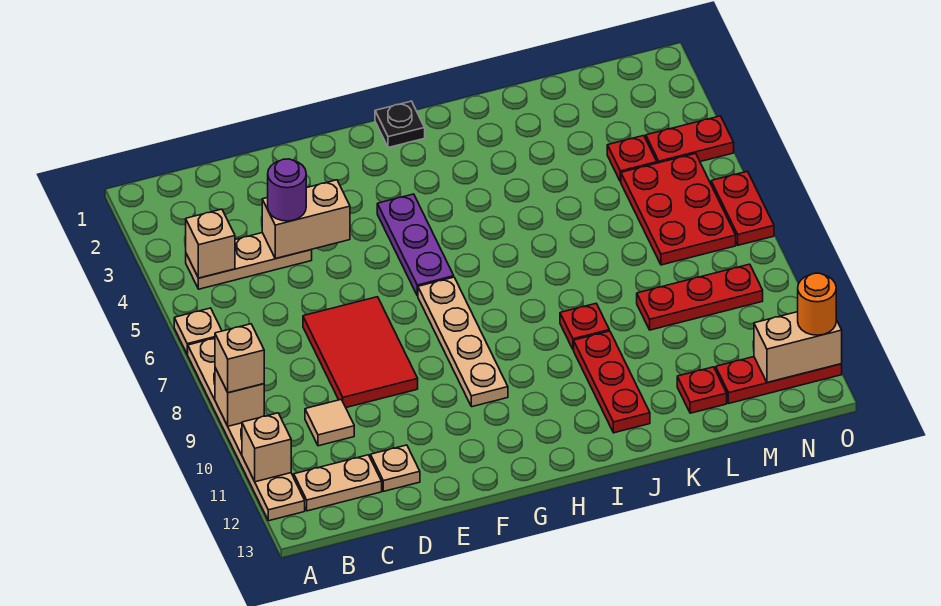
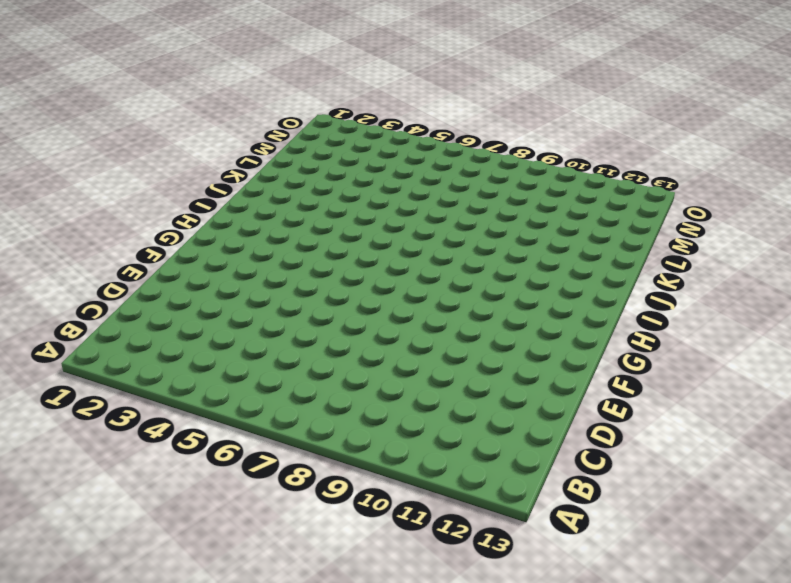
none -> tan 1x1 plate [174,308,222,354]
none -> tan 1x6 plate [187,338,305,521]
none -> tan 1x3 plate [186,233,312,289]

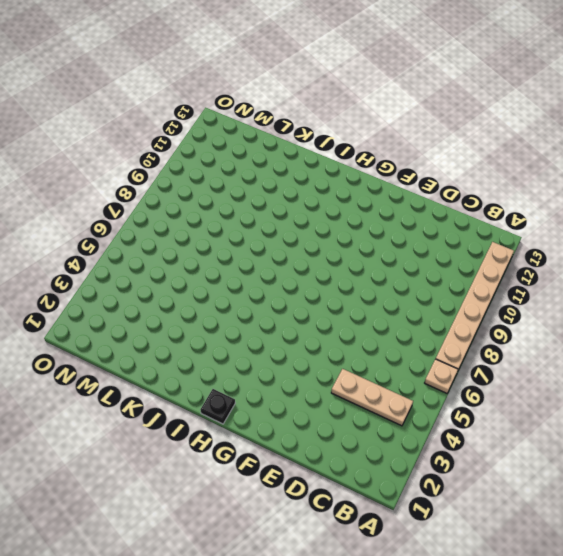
none -> tan 1x2 plate [294,455,382,511]
none -> tan 1x1 tile [305,399,354,446]
none -> red 2x3 tile [303,297,418,407]

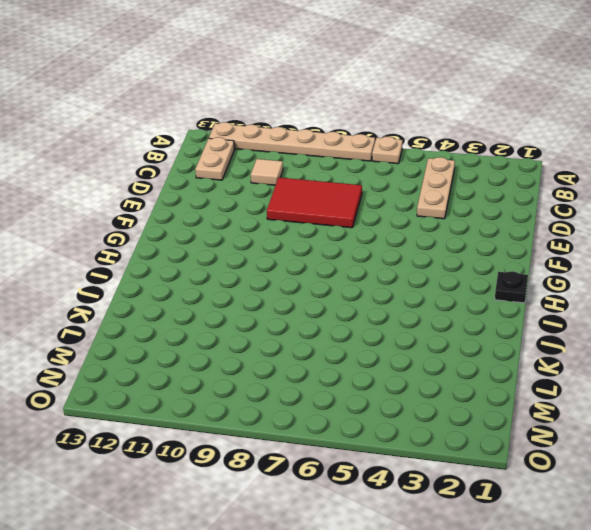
none -> tan 1x1 plate [370,445,420,491]
none -> purple 1x3 plate [377,194,454,296]
none -> tan 1x4 plate [418,277,508,407]

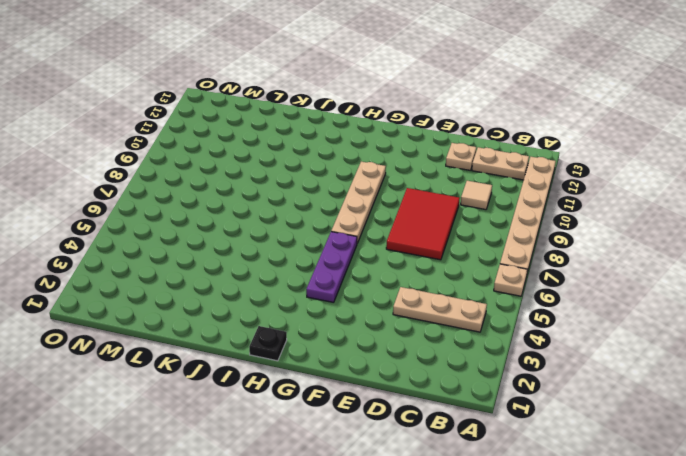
none -> red 1x1 plate [560,304,609,350]
none -> red 1x3 plate [574,331,650,433]
none -> red 1x3 plate [637,264,763,330]

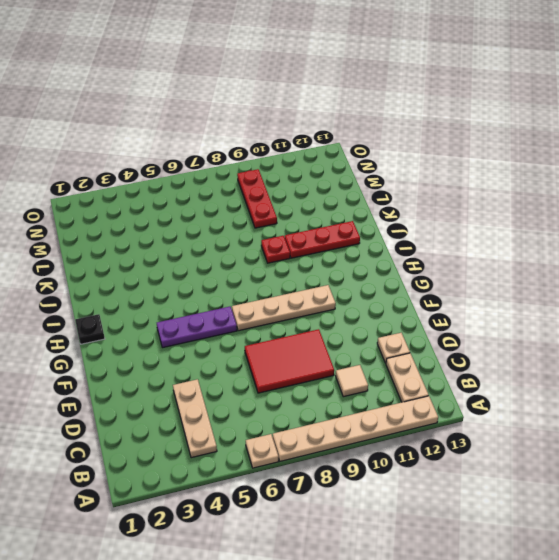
none -> red 1x1 plate [677,367,727,413]
none -> red 1x1 plate [607,136,657,182]
none -> red 2x3 plate [621,153,736,265]

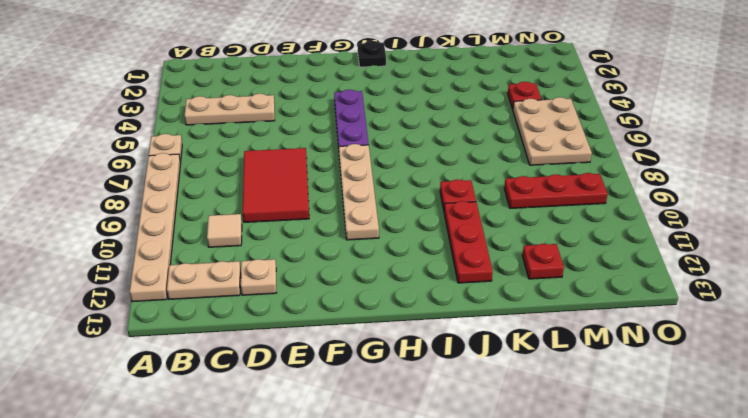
tan 2x3 plate [513,97,592,165] -> red 2x3 plate [621,153,736,265]
none -> red 1x3 plate [716,357,842,403]
none -> red 1x2 plate [646,116,734,163]
none -> red 1x2 plate [711,171,774,245]

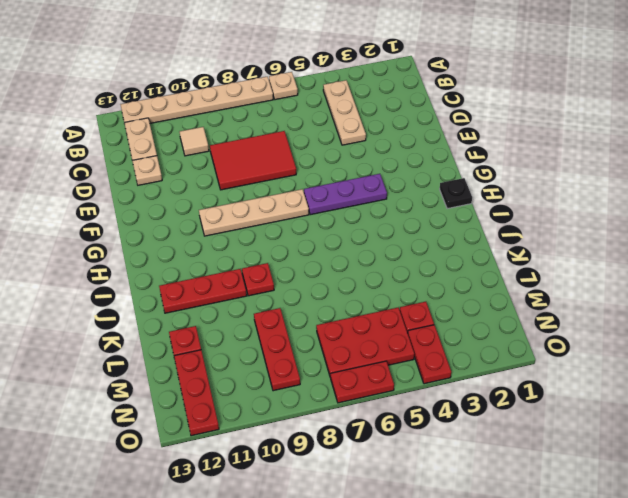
none -> tan 1x1 brick [215,368,264,426]
none -> tan 1x1 brick [242,413,291,482]
none -> tan 1x1 brick [186,209,235,278]

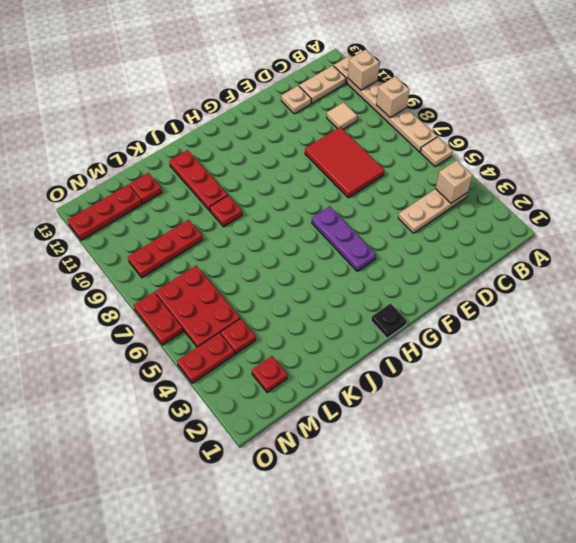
red 1x1 plate [252,356,287,393] -> none
none -> tan 1x4 plate [418,277,508,407]
none -> tan 1x2 brick [262,180,350,259]
none -> tan 1x2 brick [754,312,842,383]

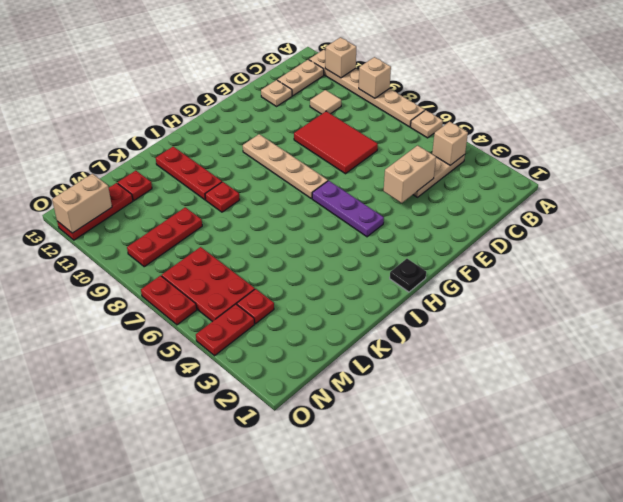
none -> tan 1x1 brick [215,324,264,393]
none -> purple 1x1 round brick [268,159,306,221]
none -> orange 1x1 round brick [798,273,836,335]

